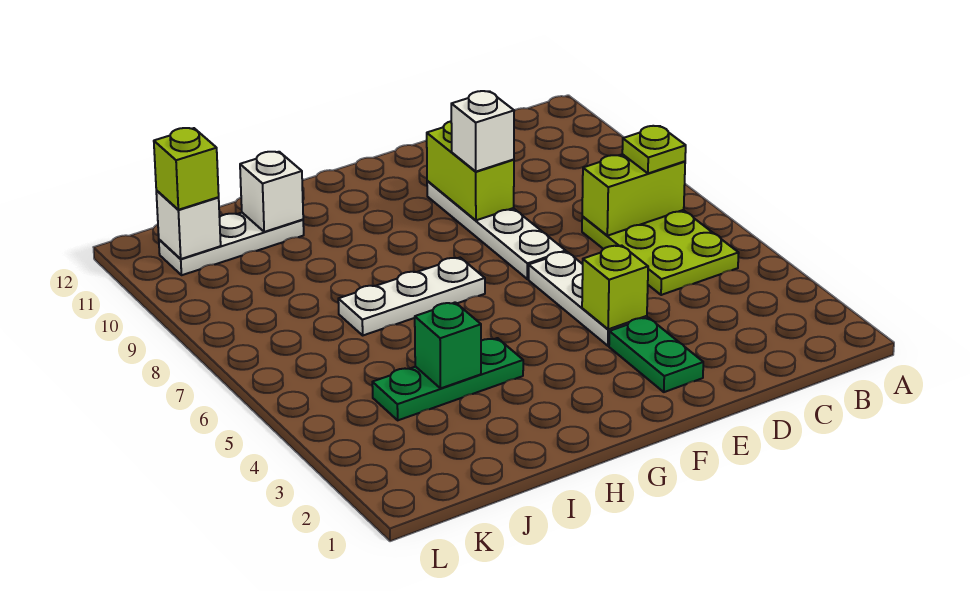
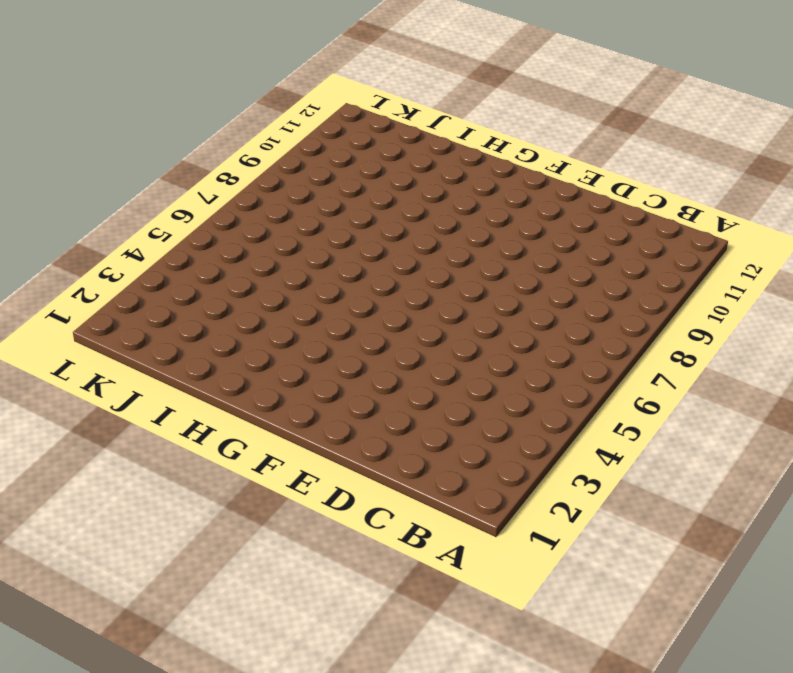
none -> lime 2x3 plate [582,210,739,295]
none -> green 1x2 plate [609,318,703,392]
none -> white 1x3 plate [529,252,647,346]

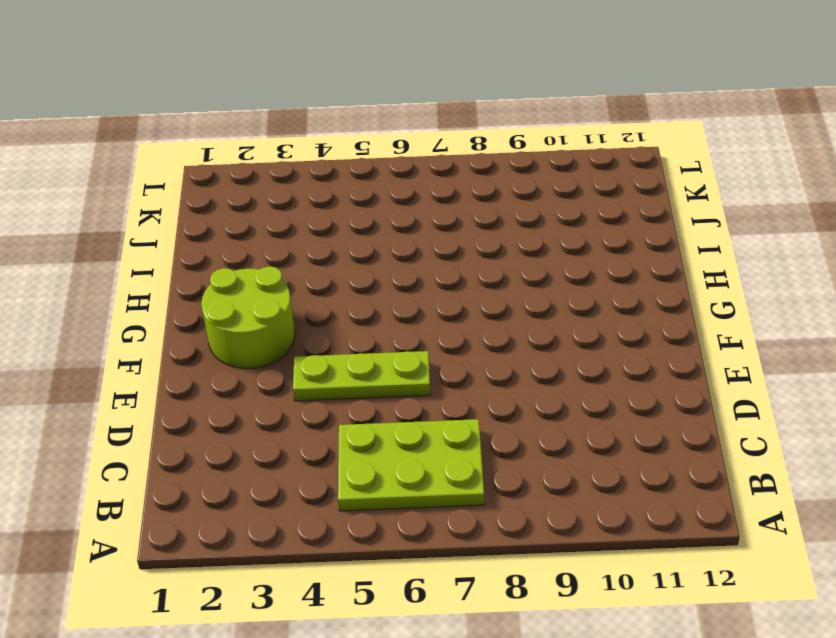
lime 1x3 plate [293,351,430,401] -> white 1x3 plate [529,252,647,346]
lime 2x2 round brick [202,266,295,368] -> none
none -> green 1x2 plate [609,318,703,392]
none -> white 1x4 plate [427,181,566,279]
none -> white 1x3 plate [338,258,485,335]

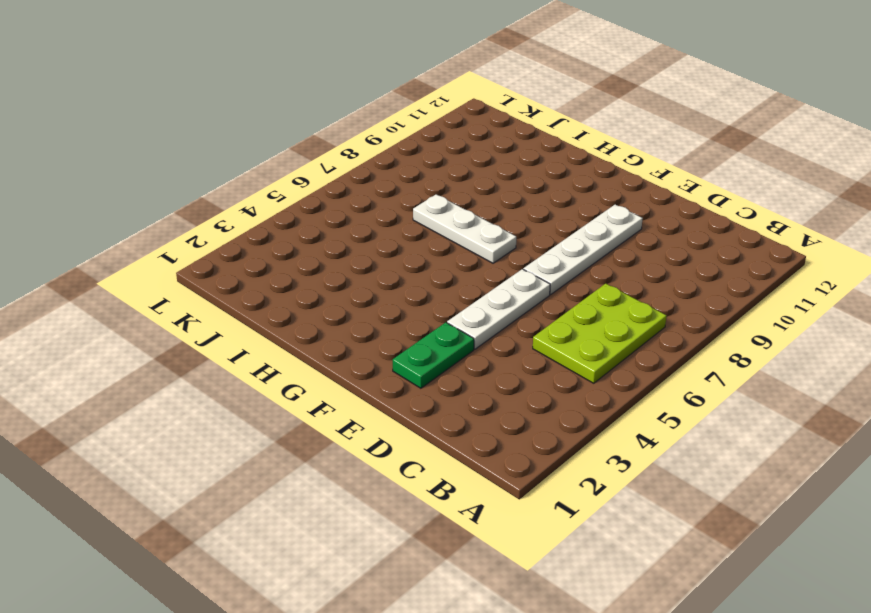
none -> green 1x3 plate [372,338,523,420]
none -> white 1x3 plate [159,213,304,275]
none -> lime 1x2 brick [582,155,685,236]

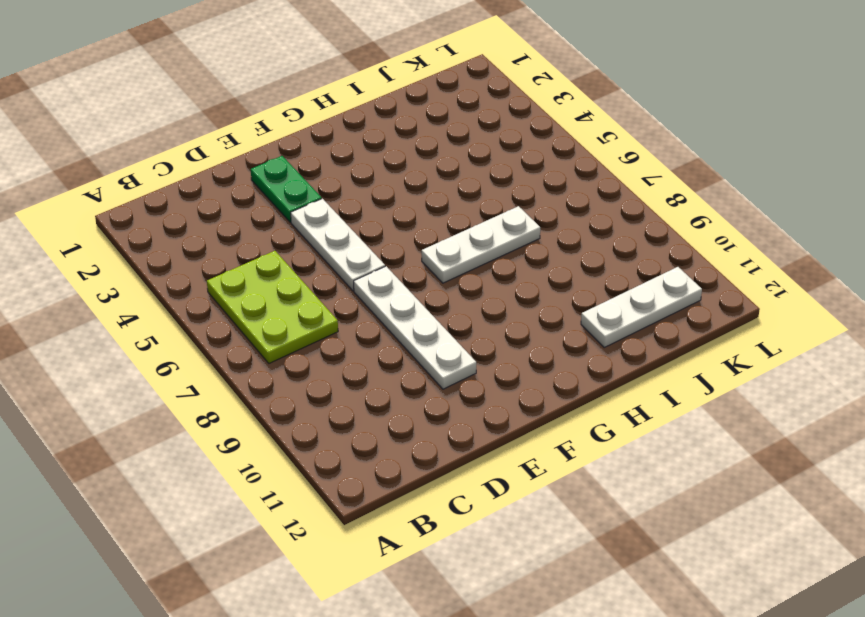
none -> green 1x3 plate [372,338,523,420]
none -> lime 1x2 brick [582,155,685,236]
none -> lime 1x1 brick [582,245,648,329]

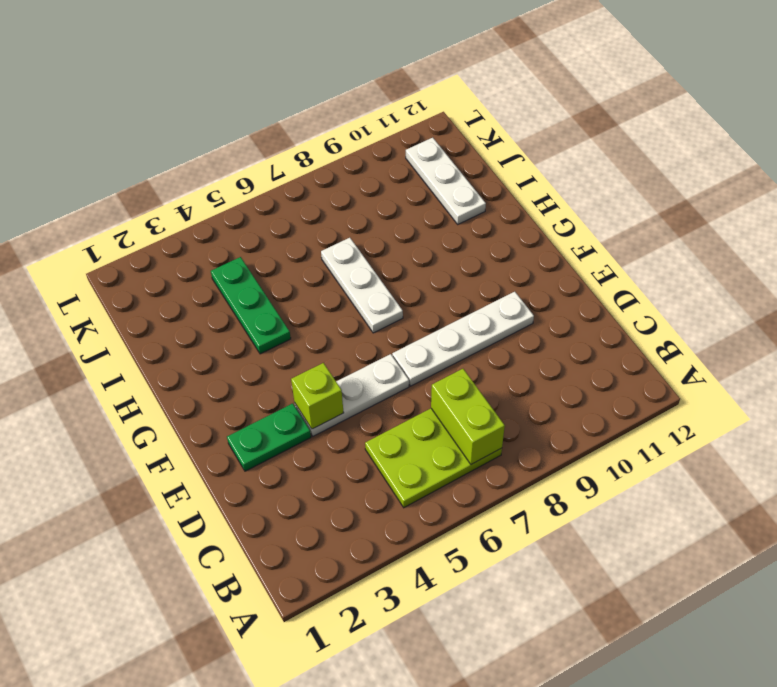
none -> lime 1x2 brick [427,121,514,220]
none -> green 1x1 brick [415,302,481,388]
none -> white 1x1 brick [240,152,303,232]

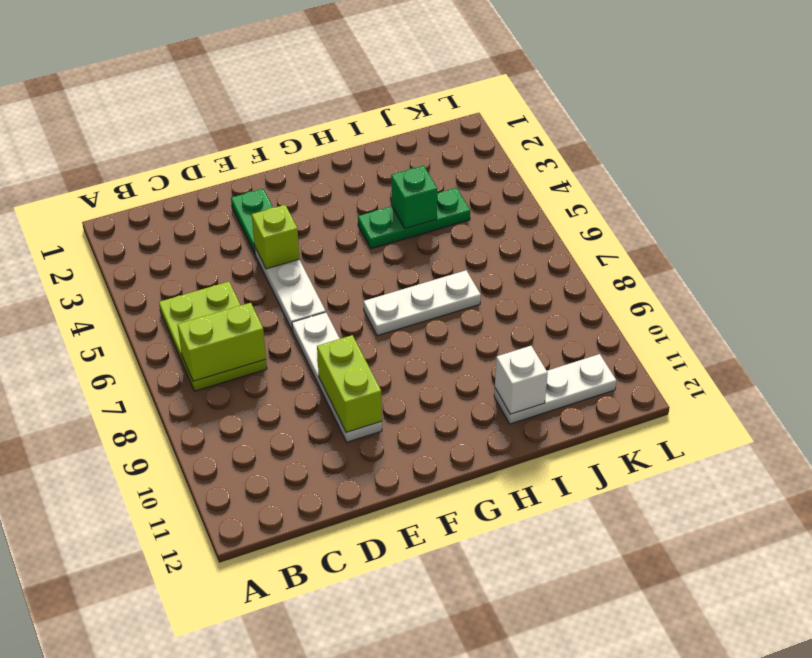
none -> white 1x1 brick [156,191,221,259]
none -> lime 1x1 plate [622,126,686,173]
none -> white 1x1 brick [451,91,514,172]

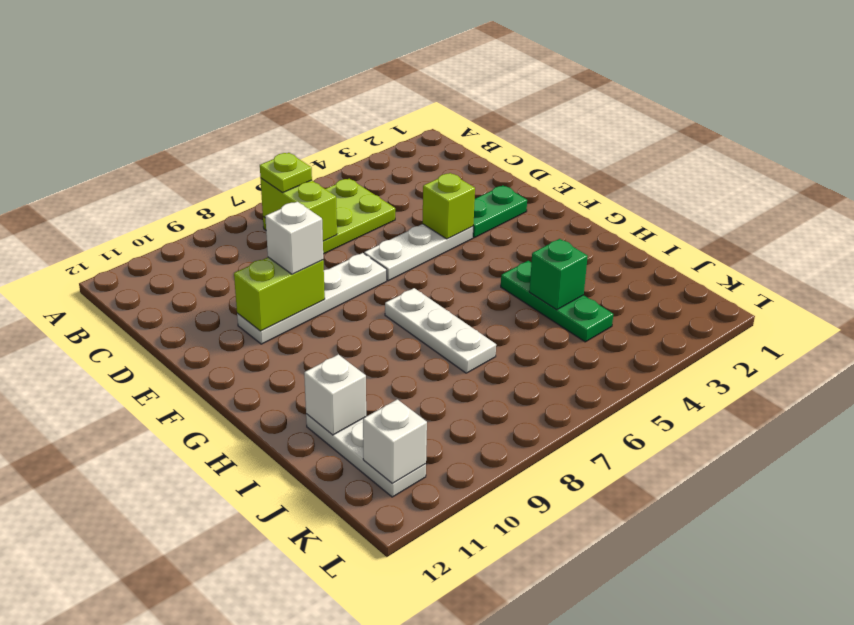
none -> lime 1x1 brick [154,128,219,210]

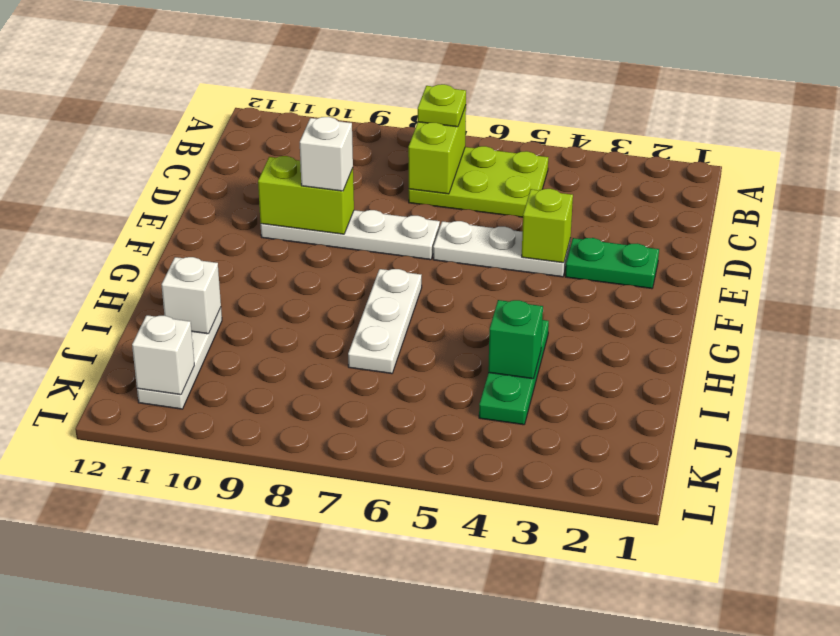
none -> lime 1x1 brick [154,128,219,210]

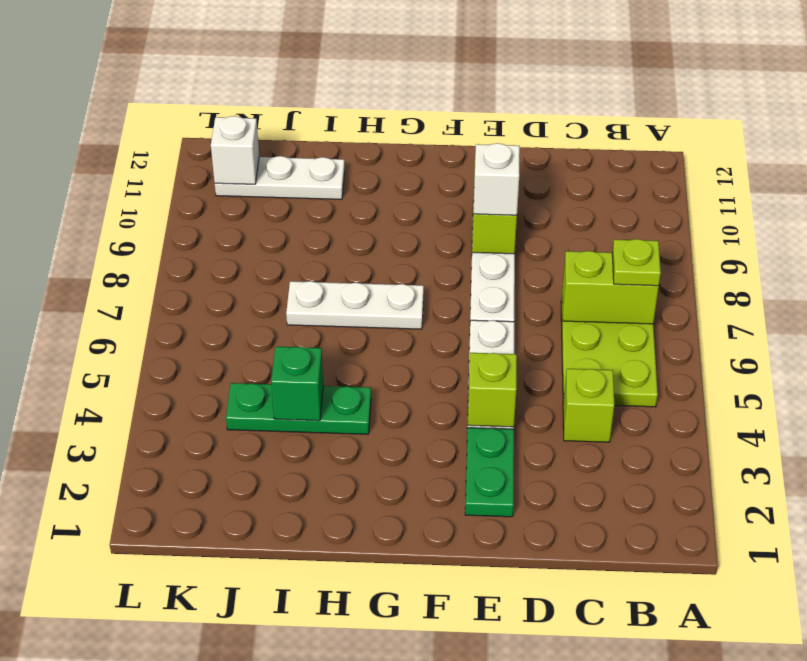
lime 1x1 brick [563,369,614,442] -> lime 1x1 brick moved to [154,128,219,210]
none -> white 1x1 brick [240,152,303,232]

